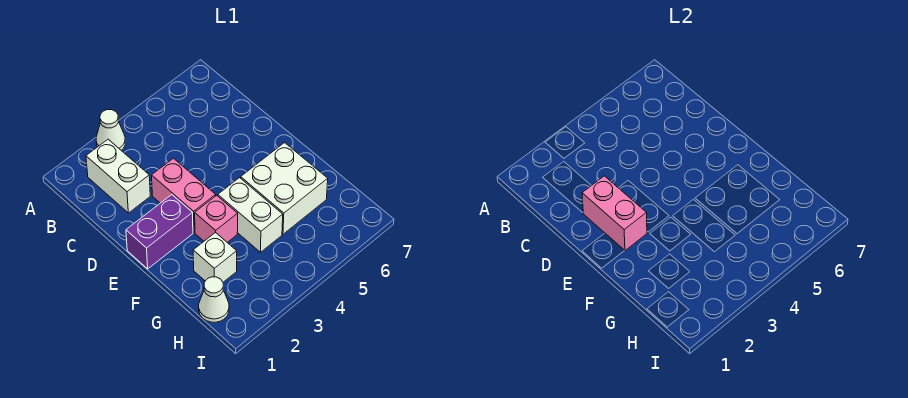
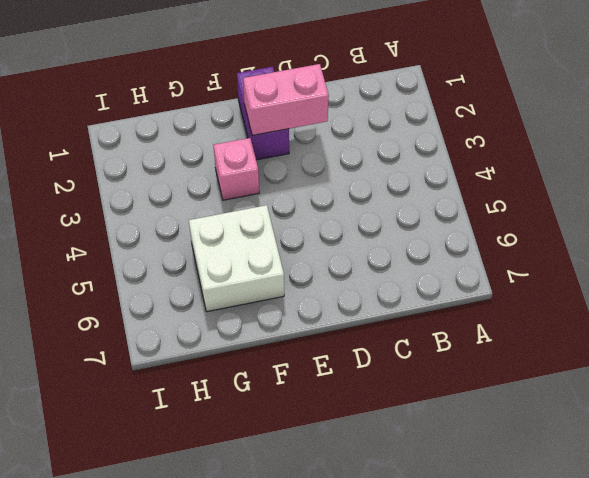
none -> white 1x1 cone [96,110,125,150]
none -> white 1x2 brick [86,139,150,213]

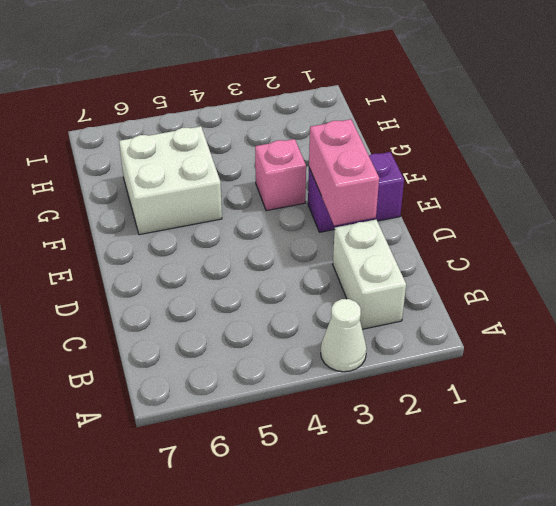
none -> pink 1x2 brick [152,158,216,232]
none -> white 1x2 brick [218,178,283,252]

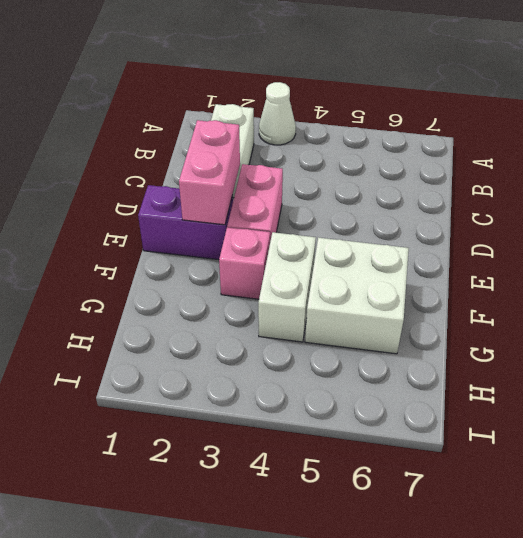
none -> white 1x1 brick [193,232,237,282]
none -> white 1x1 cone [199,277,229,322]

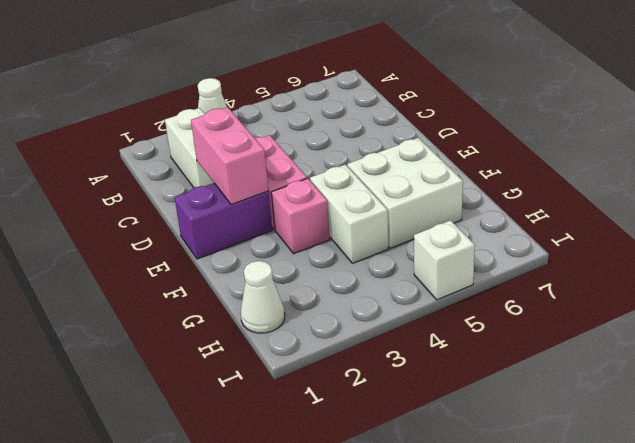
white 1x1 brick [414,220,475,300] -> white 1x1 brick moved to [193,232,237,282]

